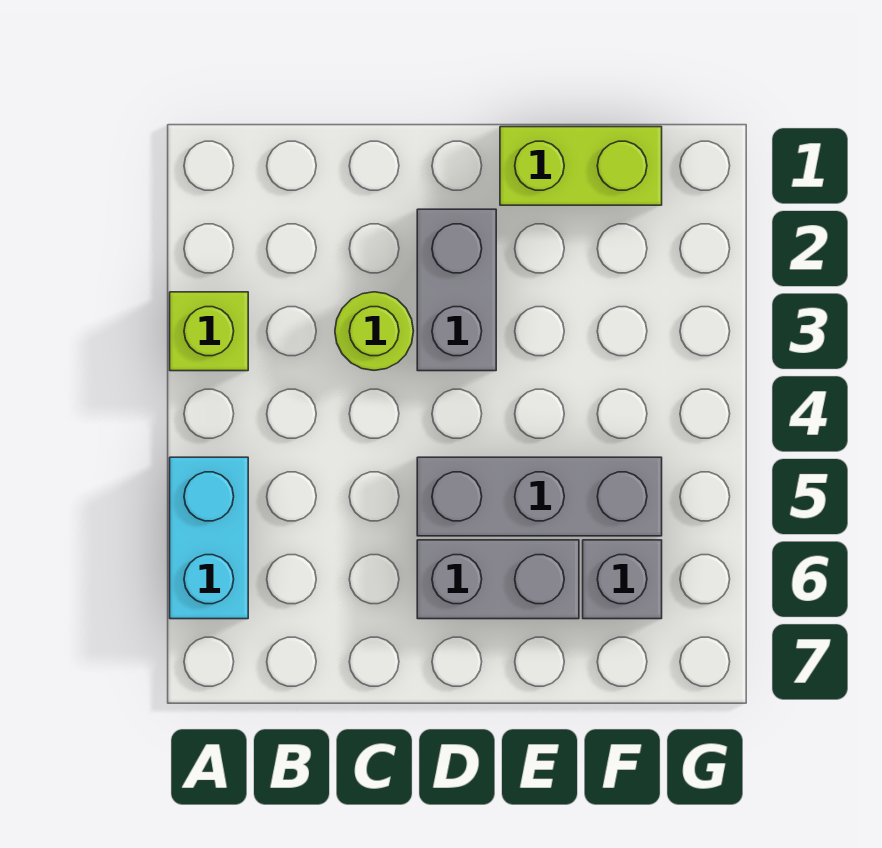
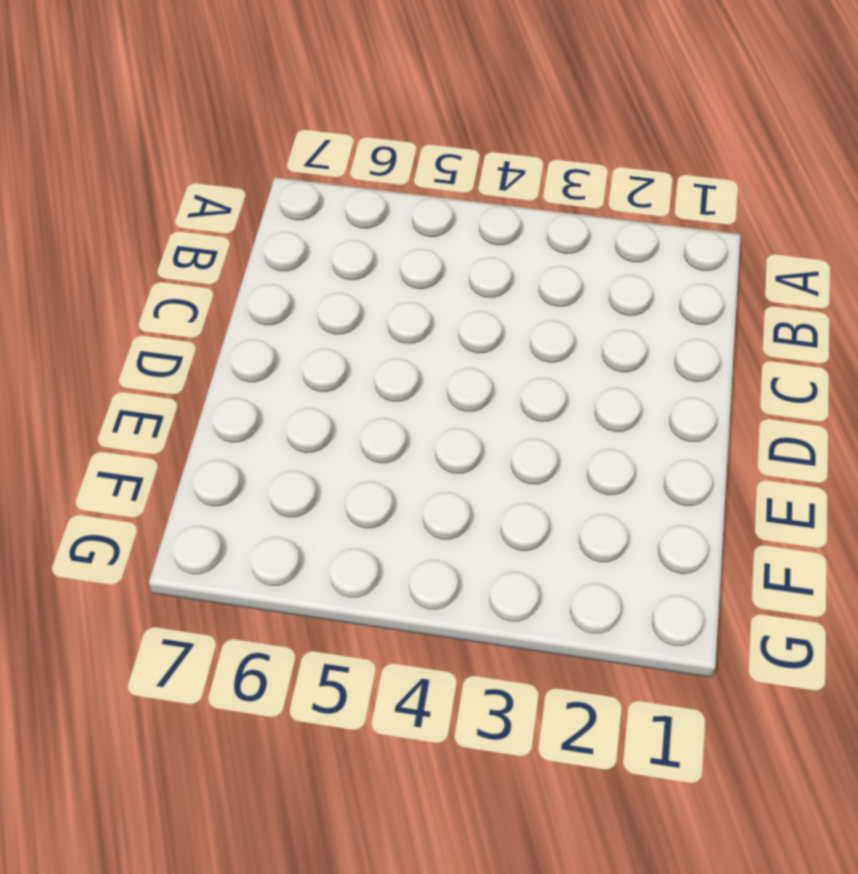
none -> lime 1x1 brick [170,292,248,371]
none -> cyan 1x2 brick [170,457,248,619]

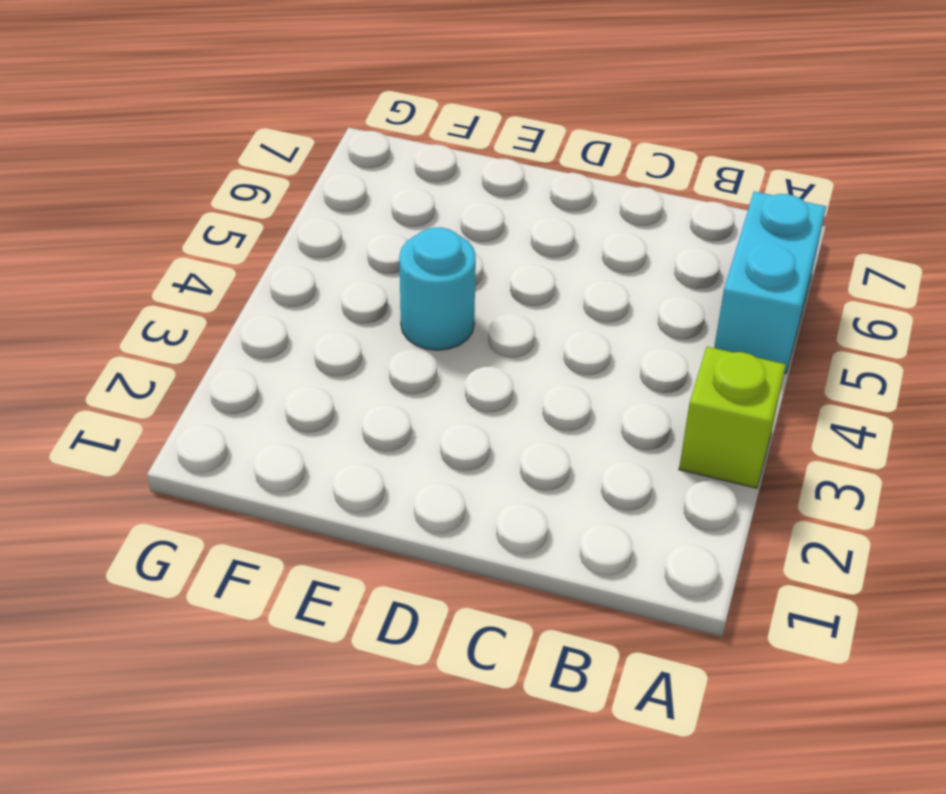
cyan 1x1 round brick [399,227,476,350] -> none
none -> lime 1x1 round brick [335,292,413,370]
none -> grey 1x2 brick [417,209,496,371]

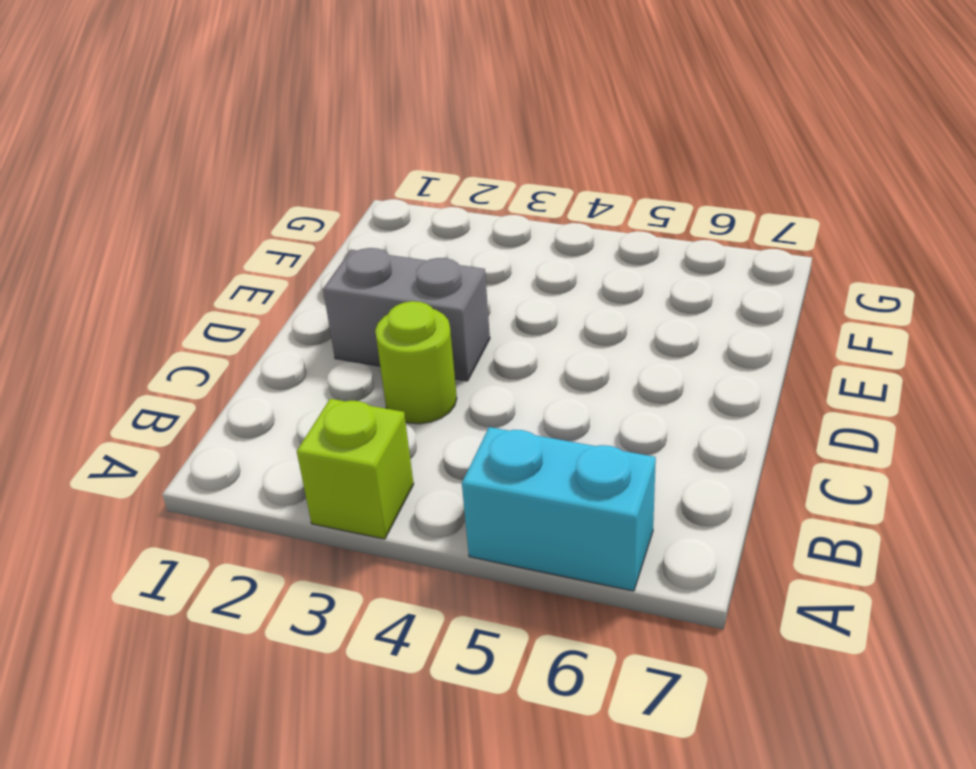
none -> grey 1x3 brick [417,457,662,536]
none -> grey 1x2 brick [417,540,579,619]

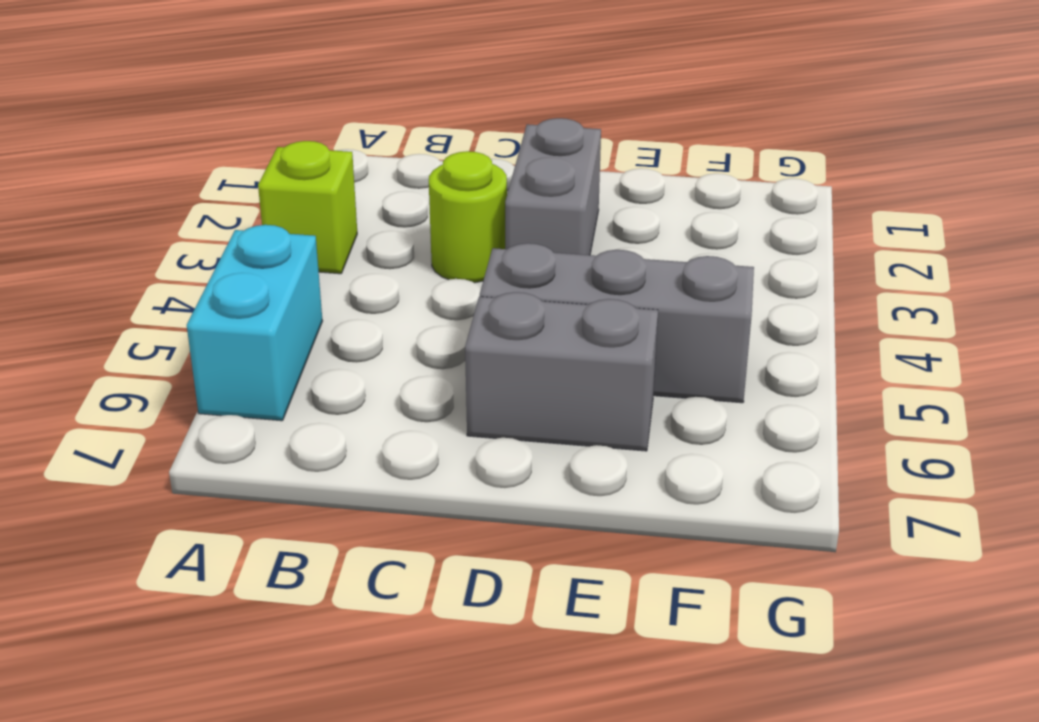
none -> lime 1x2 brick [500,127,662,205]
none -> grey 1x1 brick [583,540,662,619]

